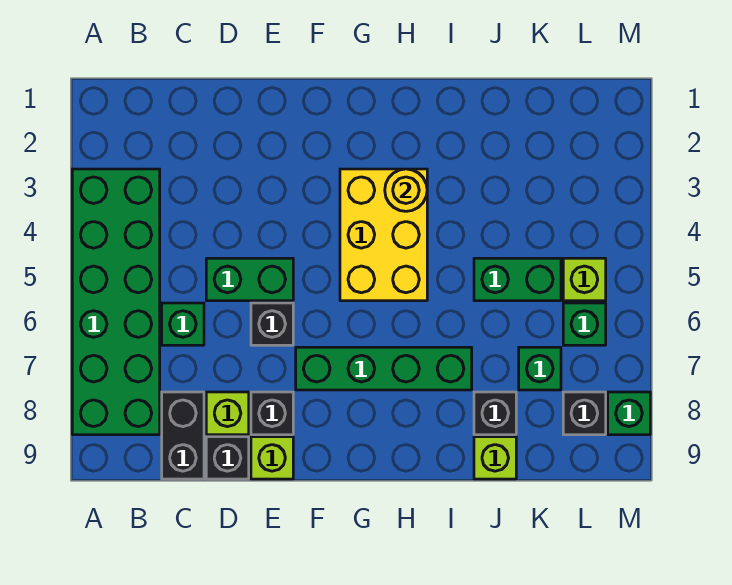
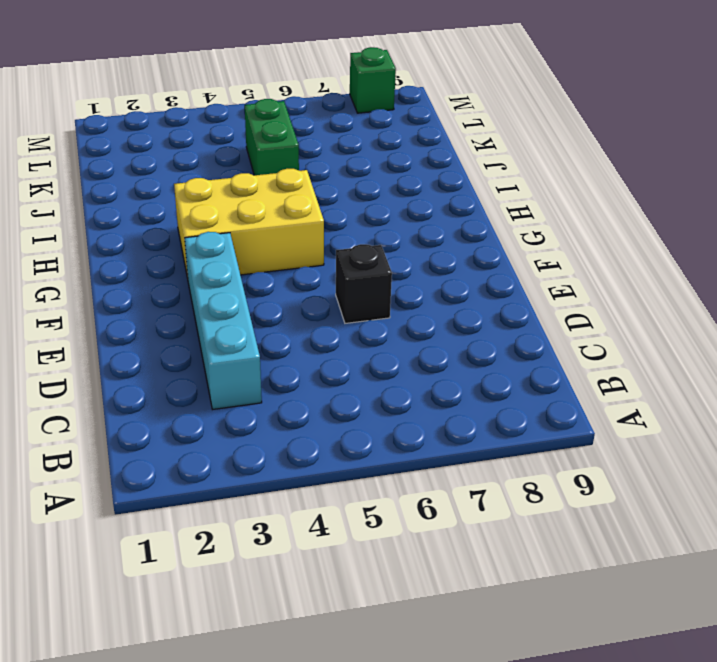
cyan 1x4 brick [185,232,262,409] -> none
none -> green 2x6 brick [72,169,160,435]
none -> green 1x1 brick [162,303,204,345]
none -> black 1x2 brick [162,392,204,479]

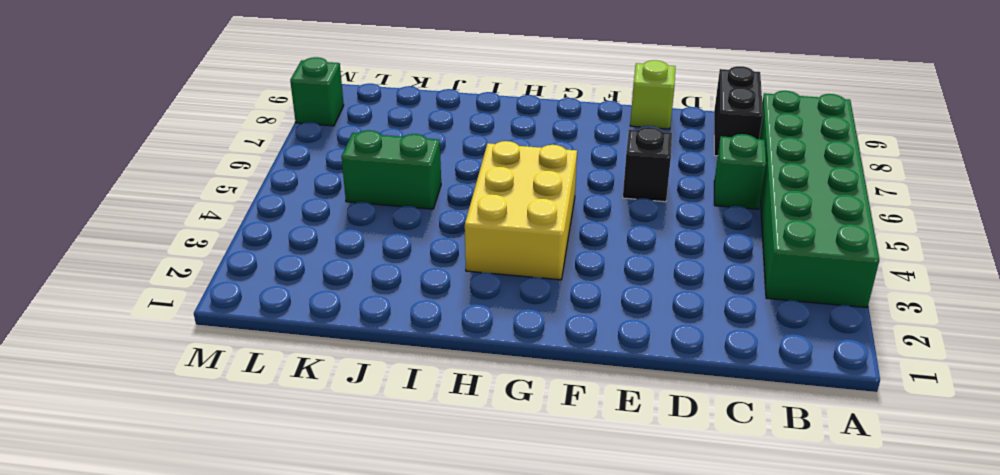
none -> green 1x2 brick [206,258,293,301]
none -> lime 1x1 brick [206,392,249,435]
none -> black 1x1 brick [206,437,249,479]

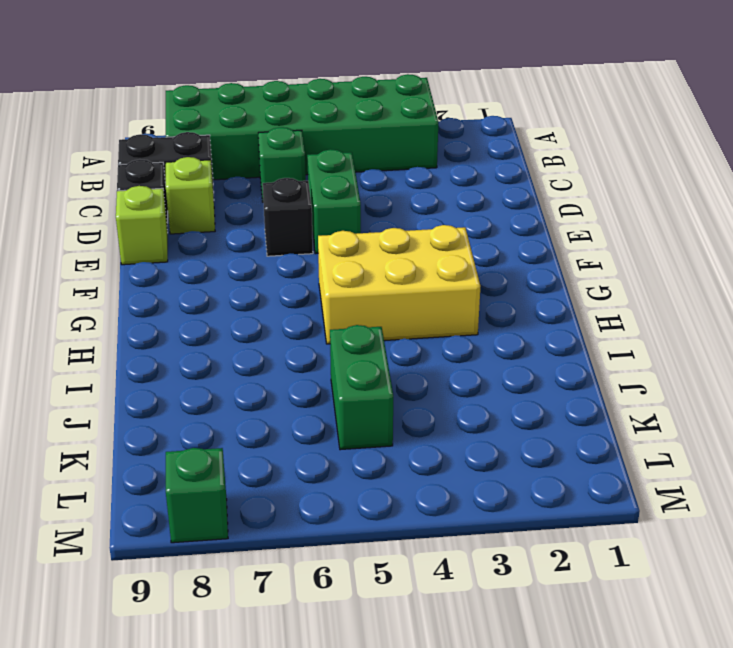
none -> black 1x1 brick [251,392,293,435]
none -> green 1x4 brick [296,347,472,390]
none -> black 1x1 brick [474,392,516,435]

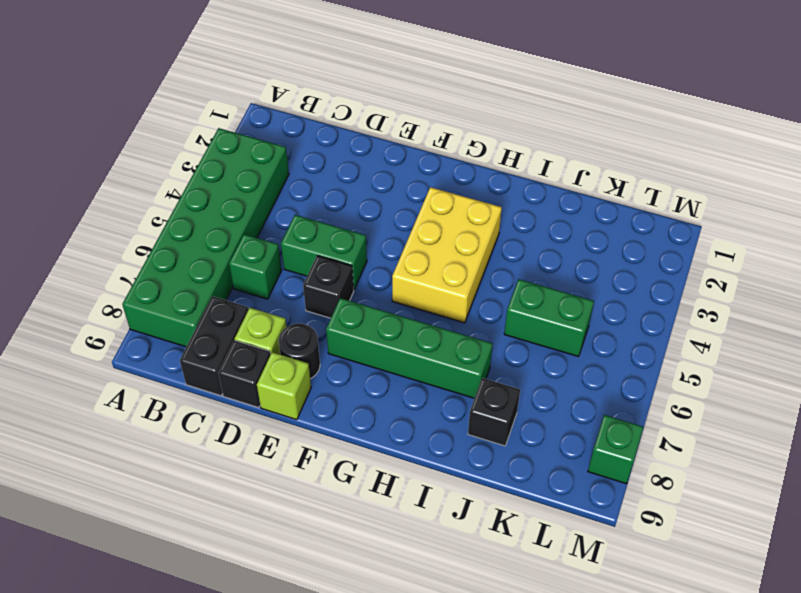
black 1x1 round brick [279,323,320,379] -> black 1x1 brick [251,392,293,435]
none -> lime 1x1 brick [474,437,516,479]
none -> green 1x1 brick [519,347,561,390]
none -> lime 1x1 brick [563,258,606,301]

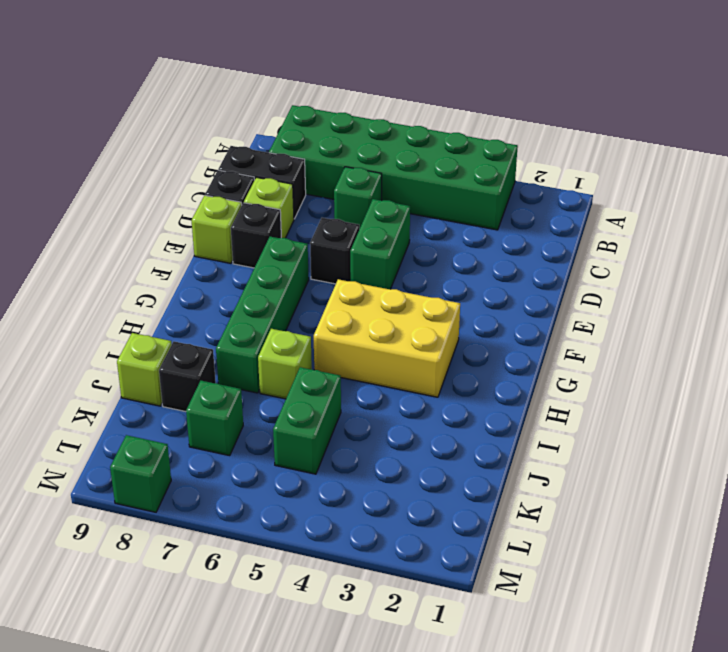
lime 1x1 brick [258,329,312,399] -> lime 1x1 brick moved to [563,258,606,301]
none -> green 1x1 brick [563,303,606,345]
none -> black 1x1 brick [563,392,606,435]
none -> yellow 1x1 round brick [385,169,427,211]

